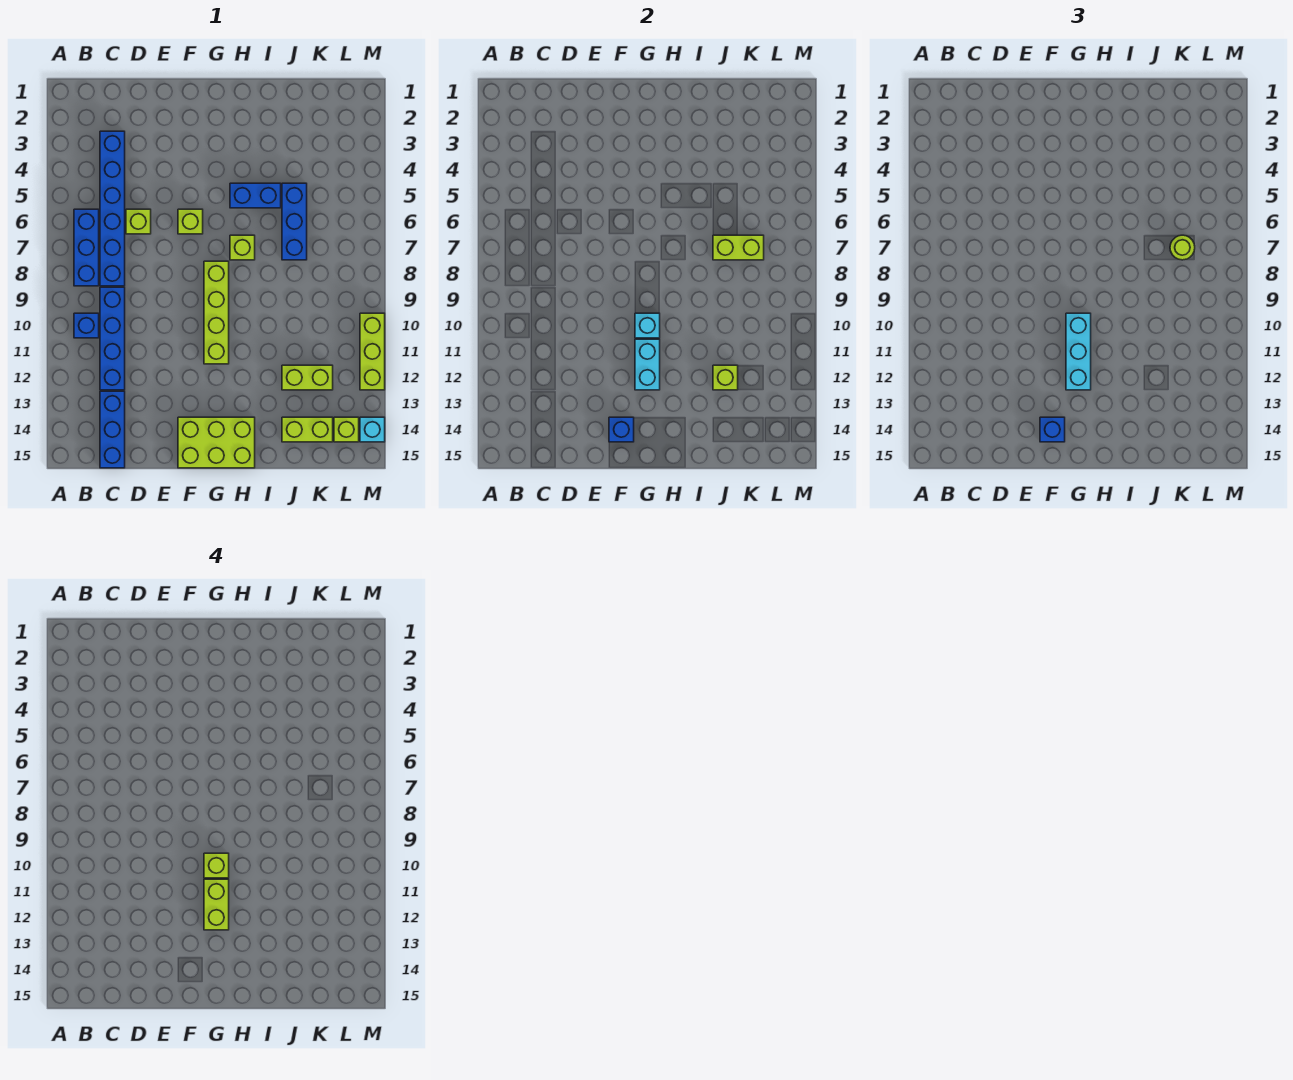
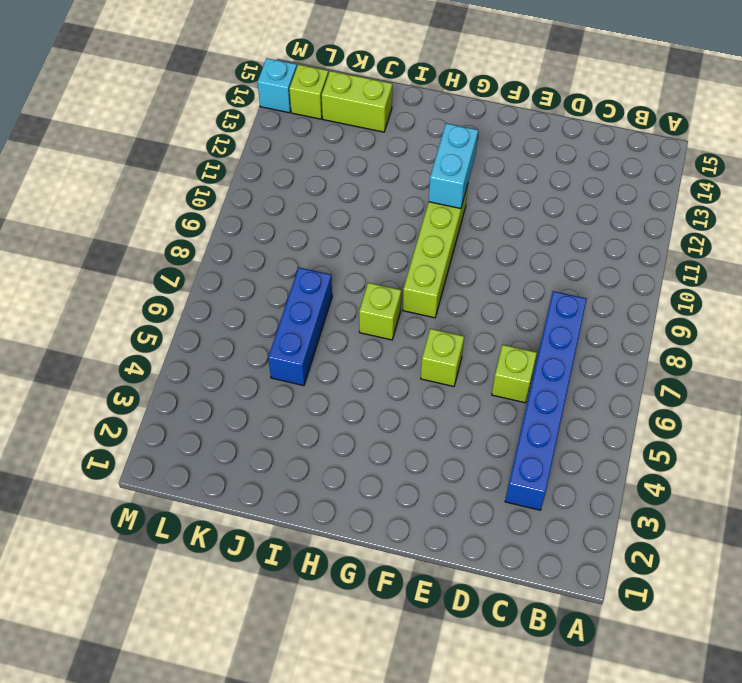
none -> blue 1x3 brick [74,209,99,286]
none -> blue 1x1 brick [74,313,99,338]
none -> blue 1x4 brick [100,287,125,390]

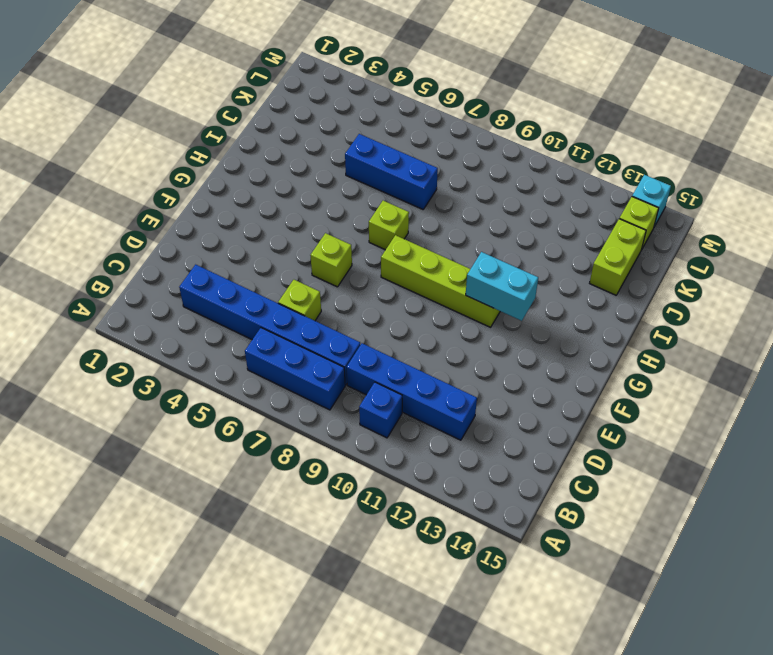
none -> blue 1x3 brick [100,391,125,468]
none -> lime 2x3 brick [178,417,255,468]
none -> blue 1x2 brick [230,183,281,208]

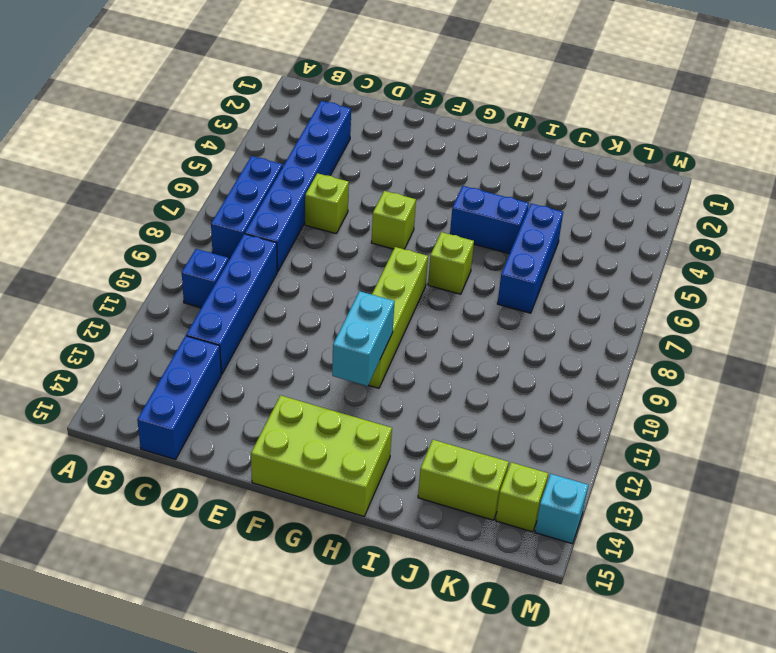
none -> lime 1x2 brick [282,365,333,390]
none -> lime 1x3 brick [360,313,385,390]
none -> blue 1x1 brick [609,417,634,442]

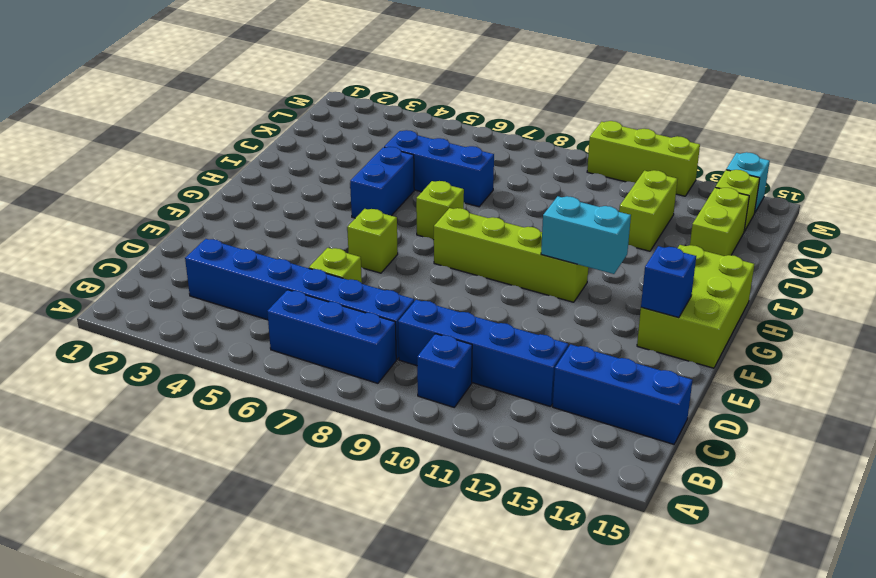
none -> cyan 1x1 brick [635,313,660,338]
none -> lime 1x2 brick [713,235,764,260]
none -> lime 1x1 brick [713,365,738,390]

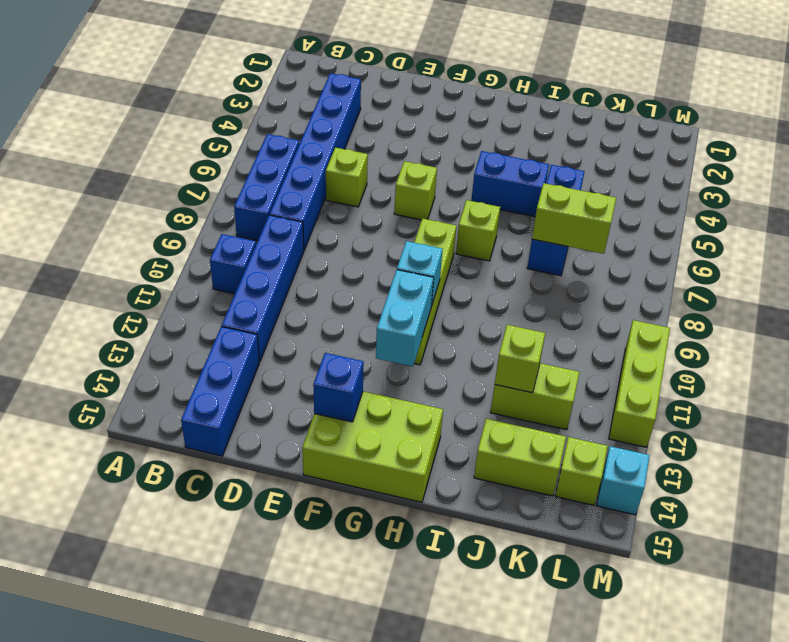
none -> blue 1x1 brick [1040,417,1065,442]
none -> cyan 1x3 brick [1066,313,1091,390]
none -> lime 1x1 round brick [1170,235,1195,260]

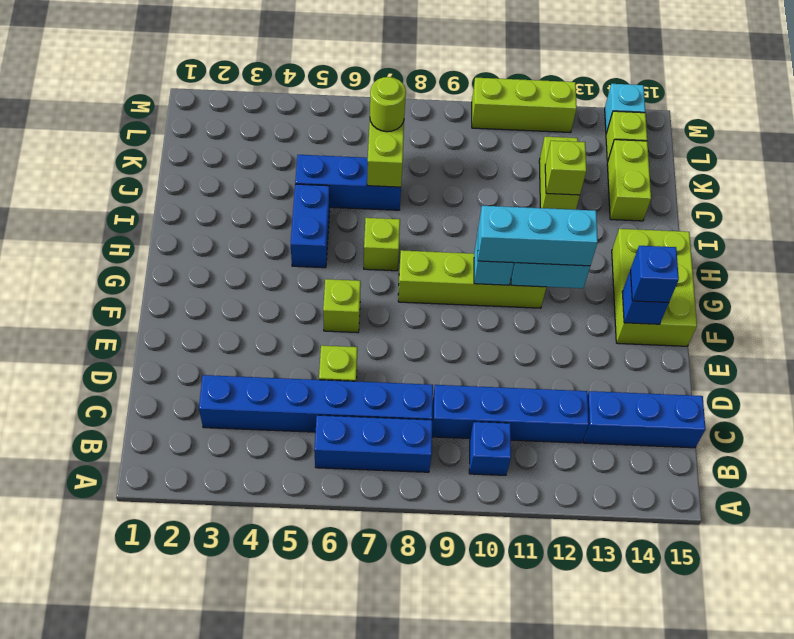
none -> lime 1x1 brick [204,853,229,878]
none -> lime 1x2 brick [204,879,229,930]

